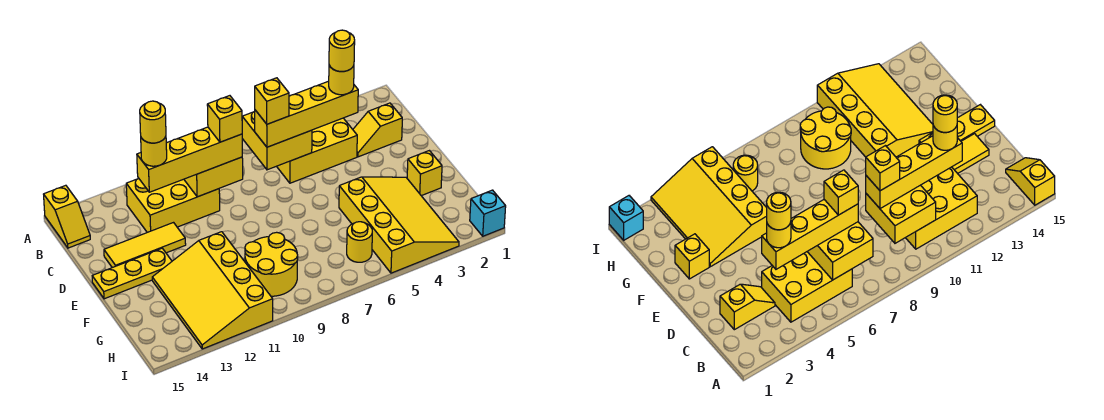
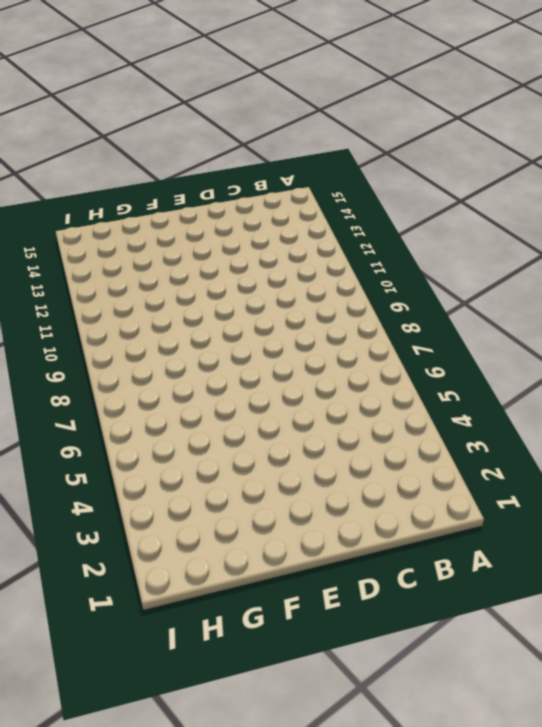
none -> yellow 1x2 slope [44,185,90,248]
none -> yellow 2x3 brick [277,118,357,183]
none -> yellow 2x3 brick [126,178,220,232]

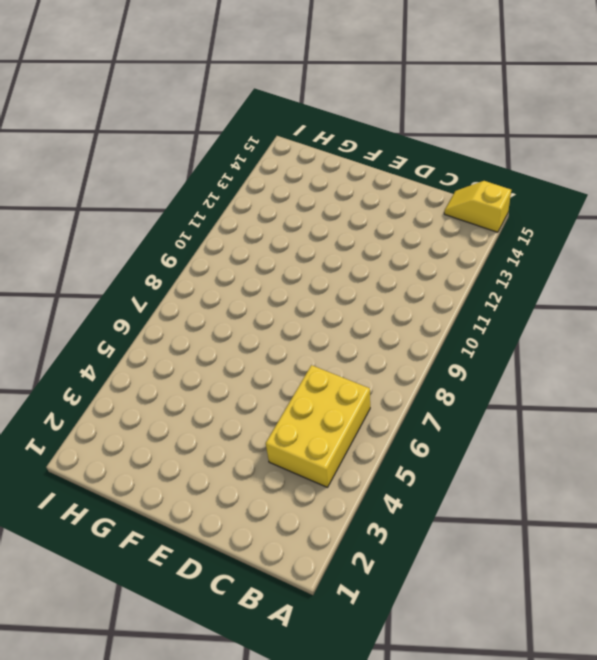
none -> yellow 2x3 brick [126,178,220,232]
none -> yellow 1x2 slope [353,103,402,157]
none -> yellow 1x3 tile [104,223,186,268]

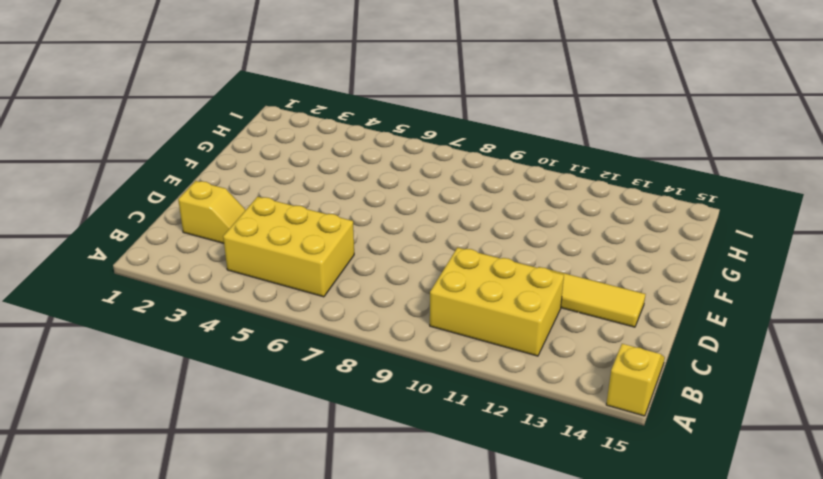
none -> yellow 1x3 plate [92,248,172,299]
none -> yellow 1x1 brick [407,151,442,196]
none -> yellow 3x4 slope [339,177,459,273]

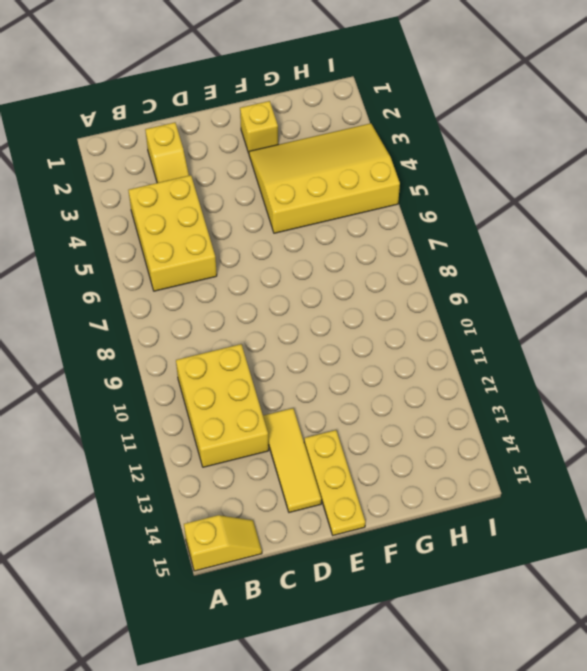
none -> yellow 3x4 slope [152,232,273,349]
none -> yellow 2x2 round brick [245,232,298,296]
none -> yellow 1x1 round brick [347,222,372,262]

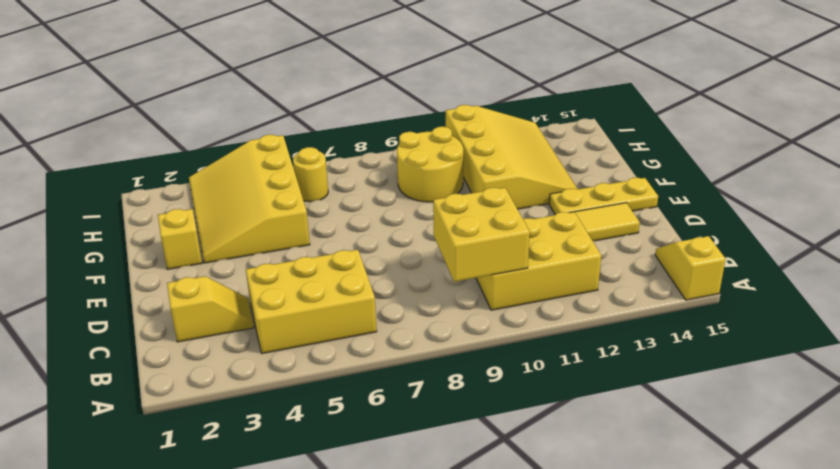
none -> cyan 1x1 brick [470,190,506,236]
none -> yellow 2x2 brick [242,111,312,170]
none -> yellow 1x4 brick [255,81,358,147]

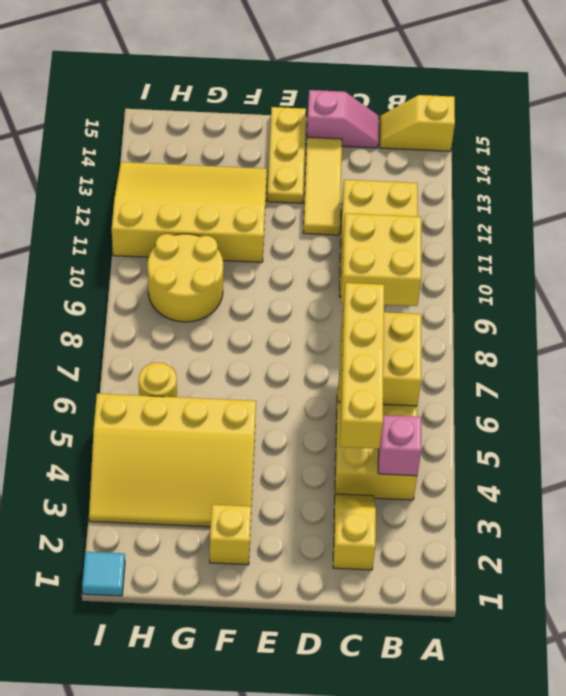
pink 1x1 brick [378,415,421,476] -> none
pink 1x2 slope [307,90,379,148] -> none
cyan 1x1 tile [82,552,125,596] -> cyan 1x1 brick [470,190,506,236]
none -> yellow 1x4 brick [137,127,242,192]
none -> yellow 1x1 round brick [329,65,354,95]
none -> yellow 1x1 brick [255,78,289,124]

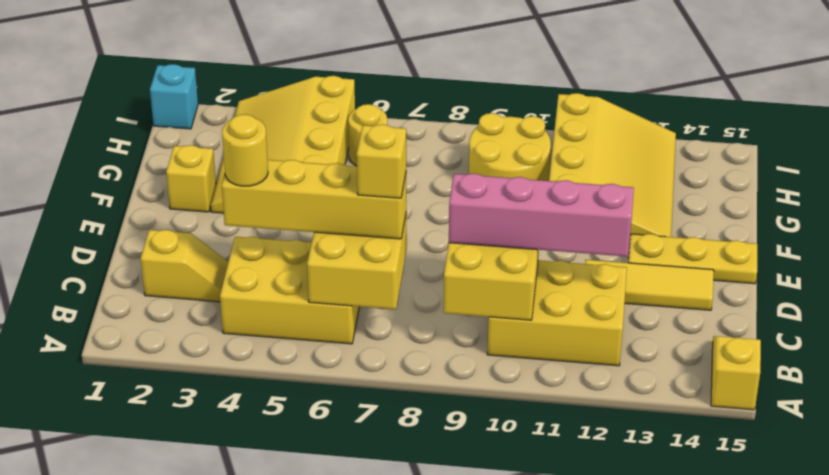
pink 1x4 brick [449,173,634,257] -> yellow 1x4 brick [137,127,242,192]
none -> yellow 1x1 brick [207,96,242,142]
none -> yellow 1x1 round brick [141,136,167,166]
none -> yellow 1x1 round brick [329,30,355,72]

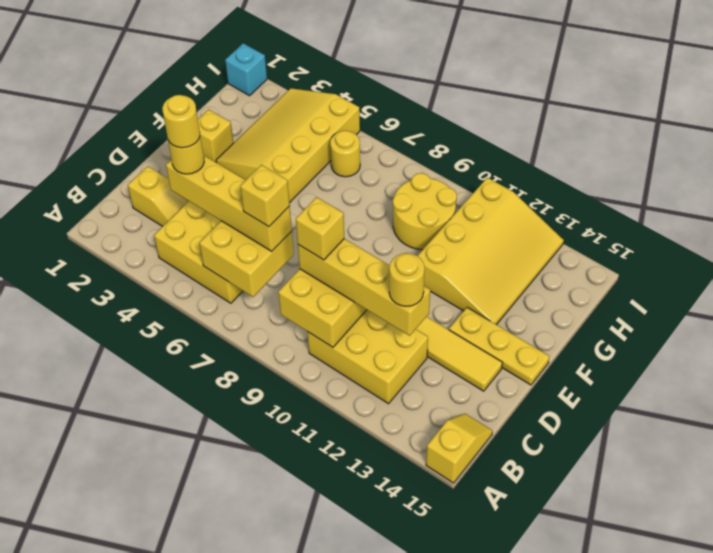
none -> yellow 1x1 round brick [140,101,166,143]

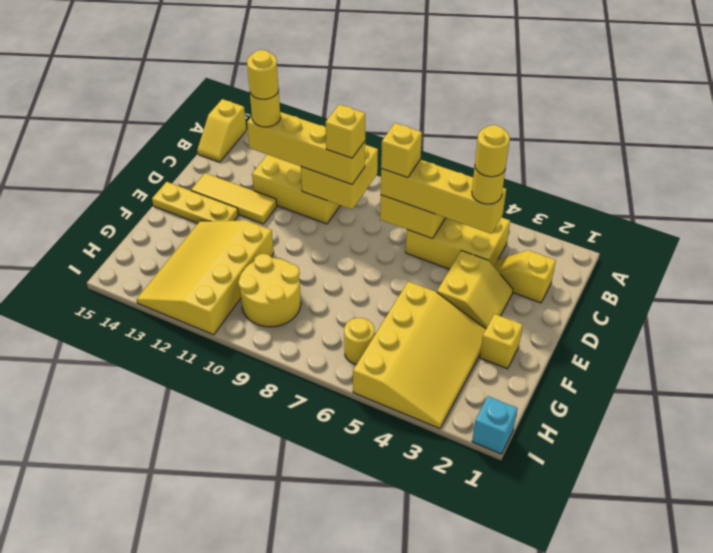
yellow 2x2 slope [437,251,513,329] -> none

